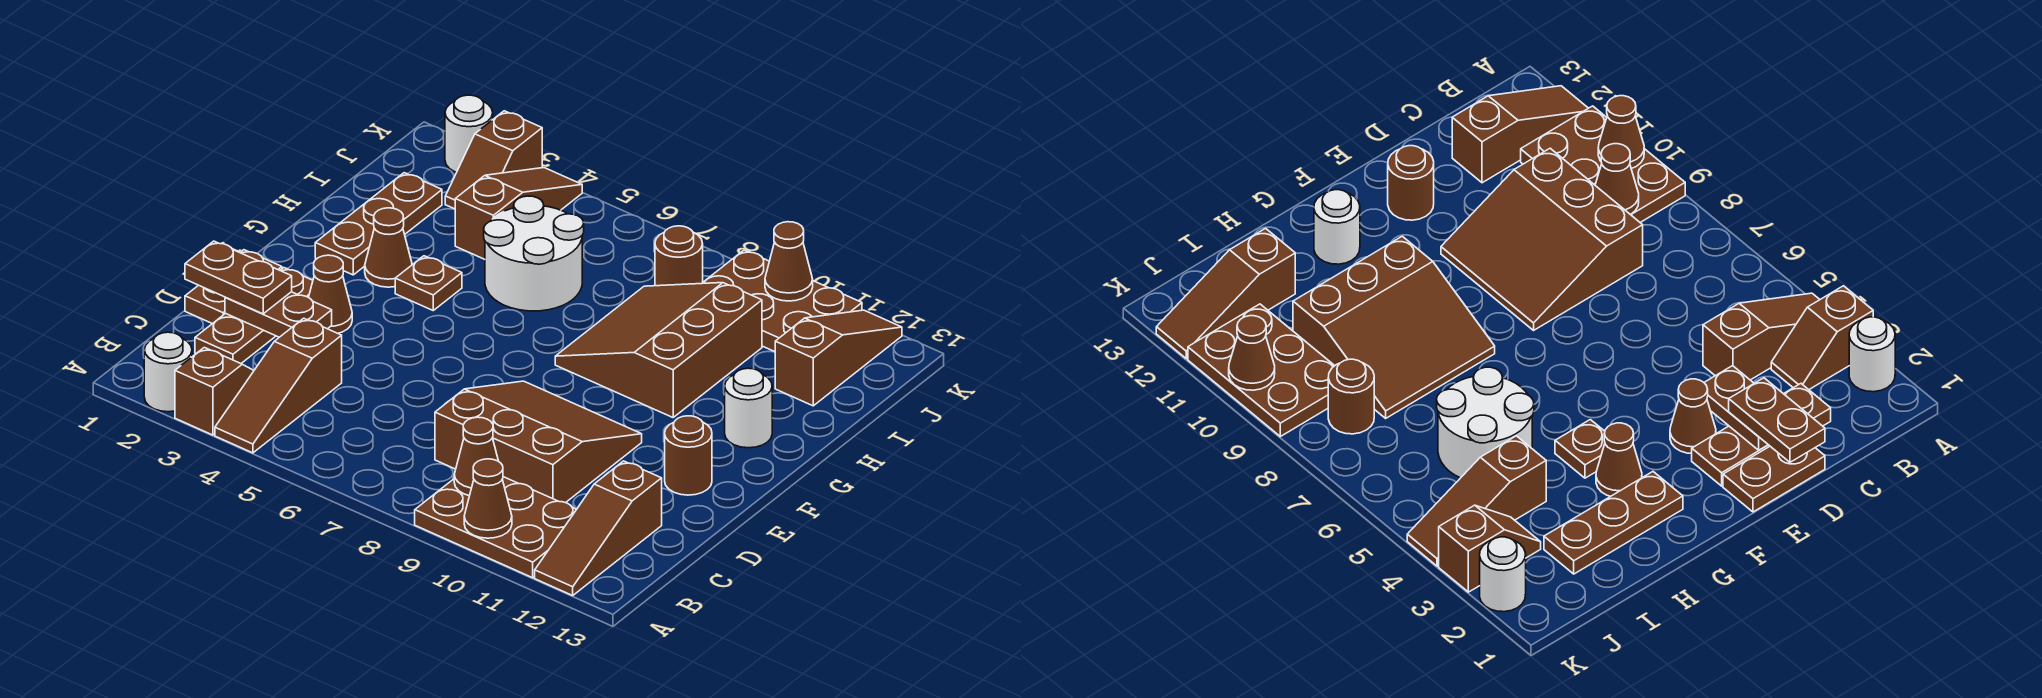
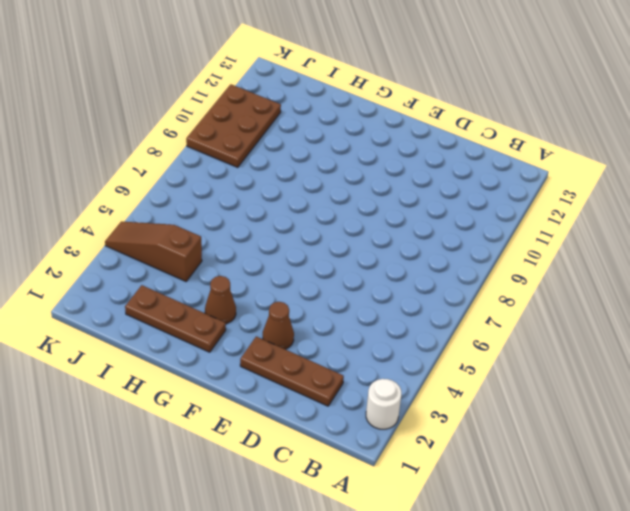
none -> brown 1x2 slope [175,347,254,435]
none -> brown 1x3 slope [215,318,342,453]
none -> brown 2x3 plate [415,477,577,578]

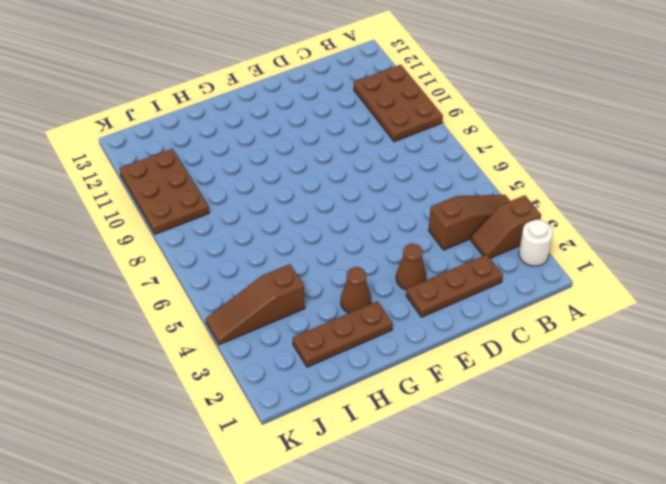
none -> brown 1x3 slope [535,461,662,595]
none -> brown 3x3 slope [435,381,642,503]
none -> brown 1x2 plate [185,250,282,324]

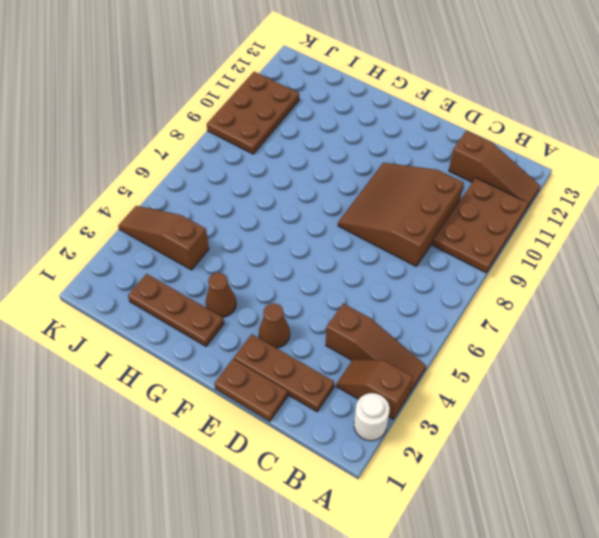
none -> brown 1x1 round brick [665,416,712,495]
none -> brown 1x1 plate [395,256,462,310]
none -> brown 3x3 slope [555,283,762,417]

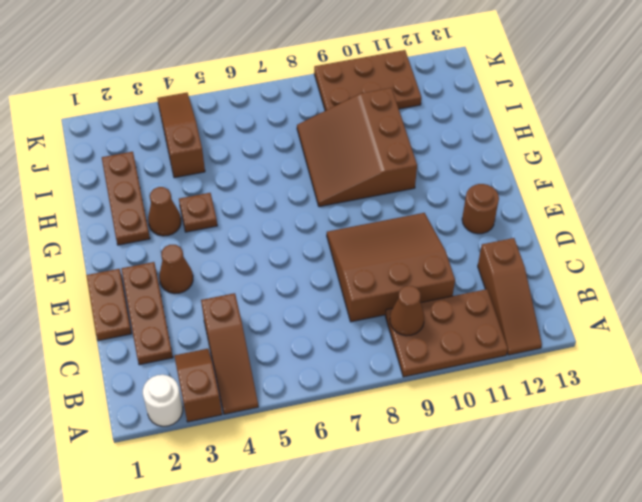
none -> white 1x1 round brick [725,368,772,448]
none -> white 2x2 round brick [484,196,584,311]
none -> brown 1x3 slope [775,310,902,406]

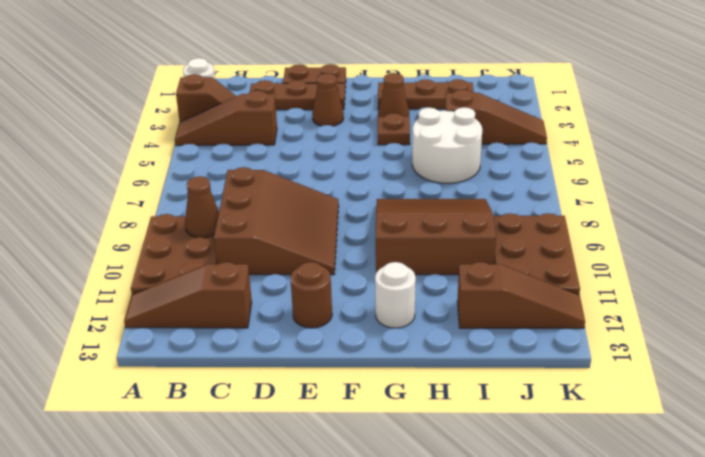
none -> brown 1x2 slope [445,111,542,209]
none -> brown 1x1 round brick [655,226,703,286]
none -> white 1x1 round brick [445,95,493,172]

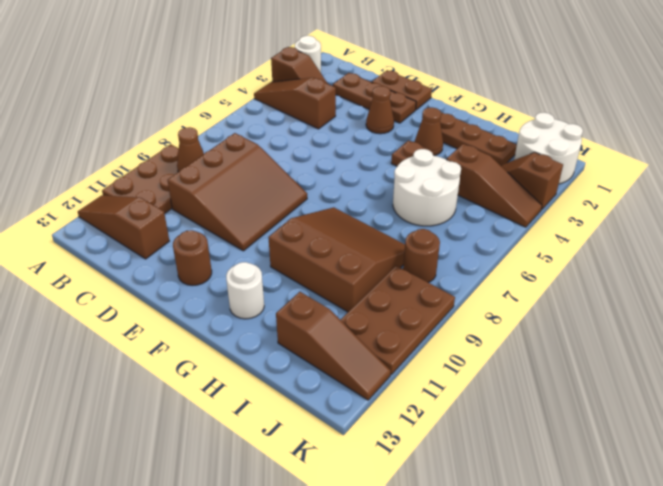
white 2x2 round brick [514,112,583,184] -> white 1x1 round brick [445,95,493,172]
none -> brown 1x1 cone [464,459,512,538]
none -> brown 1x2 plate [225,292,332,337]
none -> brown 1x1 cone [765,222,813,301]

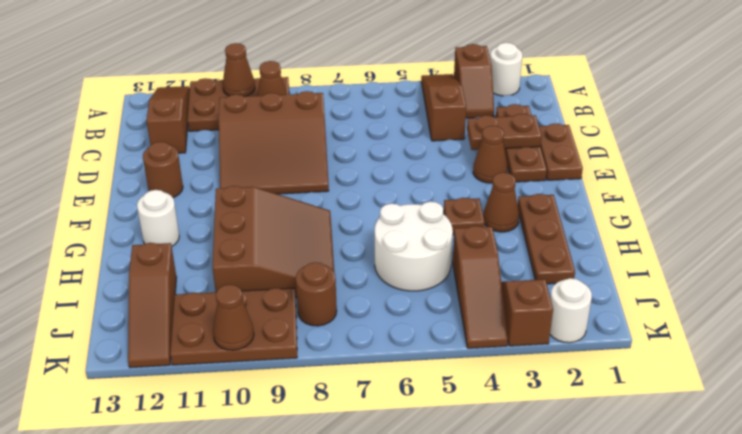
none -> brown 1x2 plate [185,241,292,314]

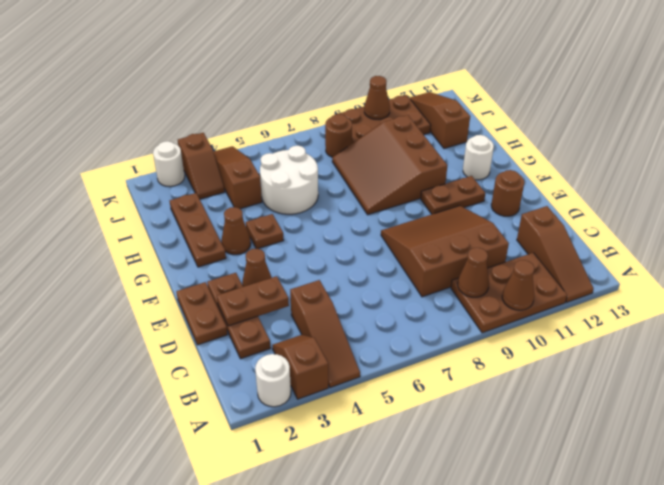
brown 1x2 plate [421,176,485,214] -> brown 1x2 plate moved to [185,241,292,314]

